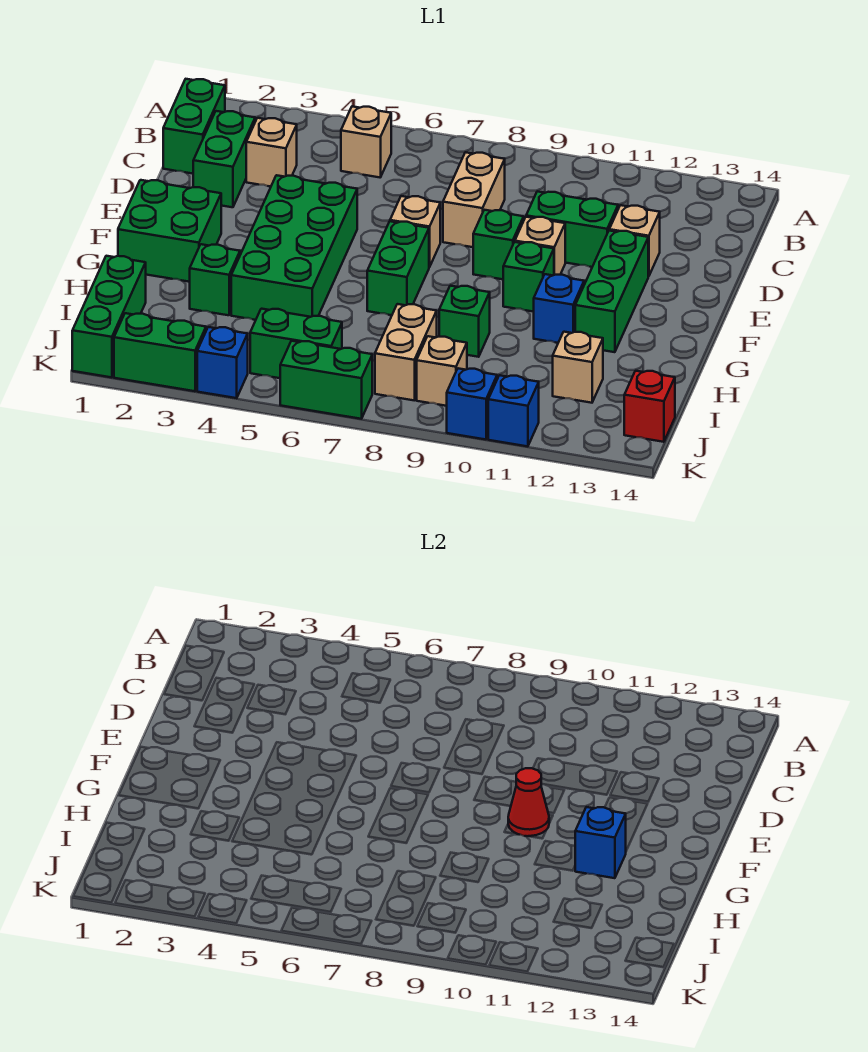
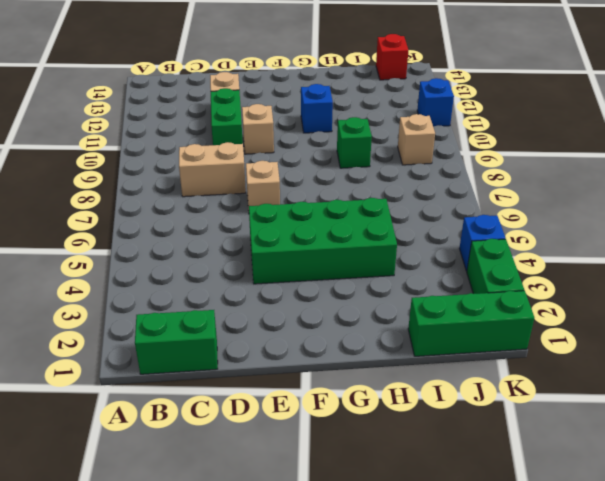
none -> tan 1x1 brick [341,106,391,177]
none -> green 1x2 brick [193,111,255,207]
none -> tan 1x1 brick [246,118,297,187]
none -> green 1x1 brick [473,210,524,279]

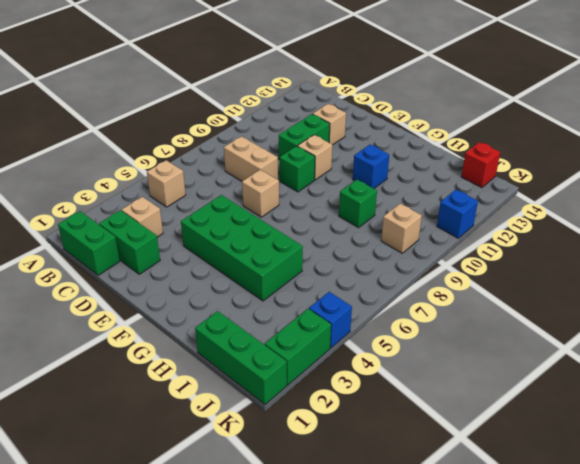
none -> green 1x3 brick [575,231,648,352]
none -> green 2x2 brick [118,180,221,282]
none -> green 1x2 brick [367,221,429,315]
none -> green 1x1 brick [503,242,554,312]

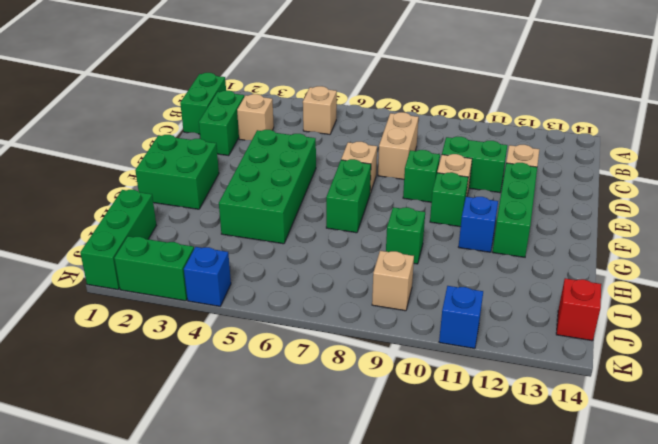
none -> green 1x1 brick [190,244,240,315]
none -> tan 1x2 brick [375,304,437,400]
none -> tan 1x1 brick [553,332,603,403]
none -> green 1x2 brick [250,309,342,378]

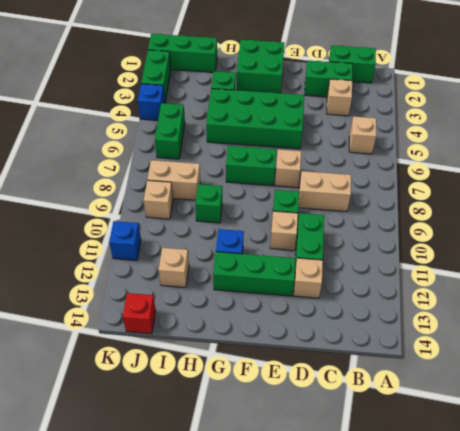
none -> green 1x1 brick [503,242,554,312]
none -> green 1x2 brick [280,341,372,419]
none -> blue 1x1 brick [447,368,497,439]
none -> red 1x1 cone [508,768,549,836]

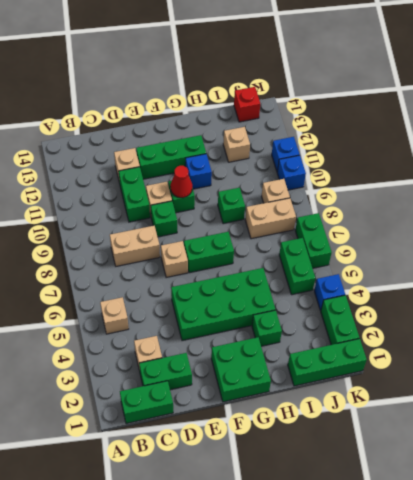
none -> blue 1x1 brick [575,807,626,878]

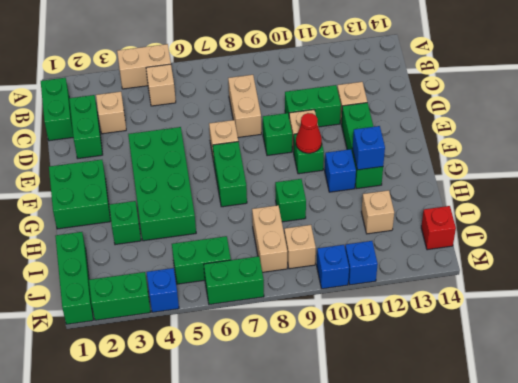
tan 1x2 brick [117,44,171,89] -> none

